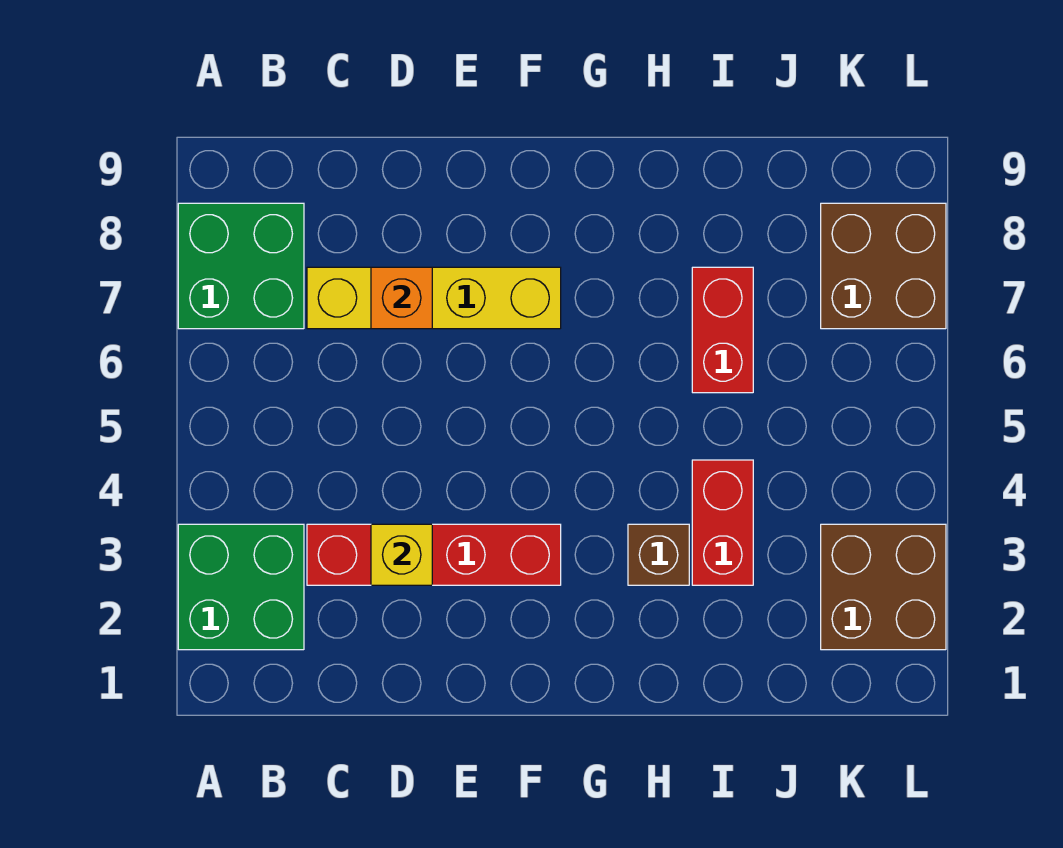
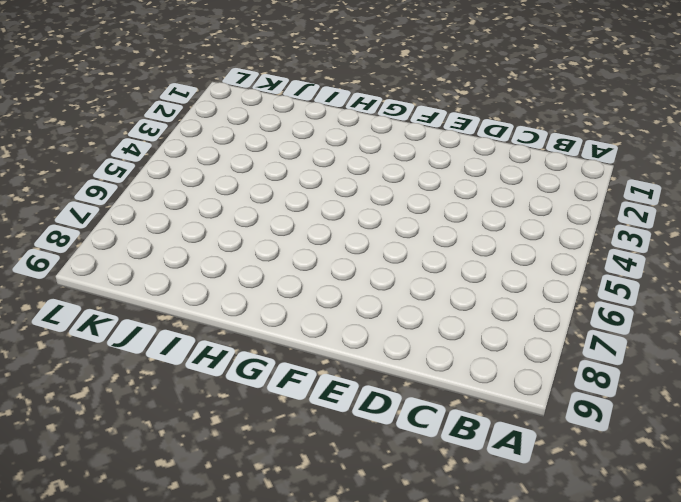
none -> green 2x2 brick [178,524,304,650]
none -> green 2x2 brick [178,203,304,329]

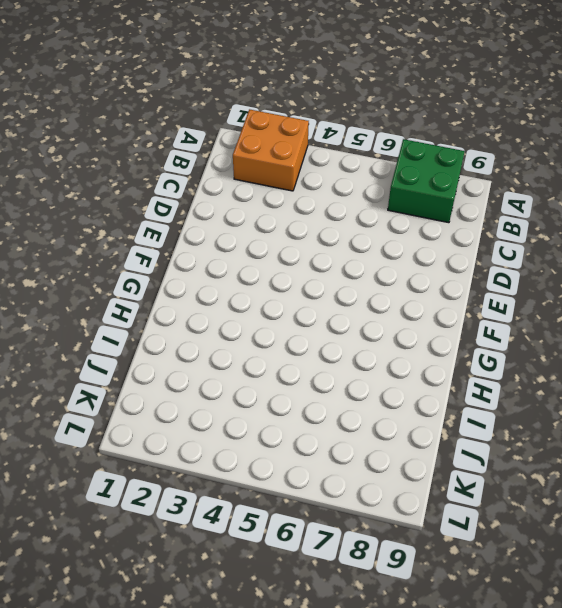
orange 2x2 brick [233,109,309,191] -> green 2x2 brick [178,524,304,650]
none -> red 1x4 brick [307,524,561,585]
none -> yellow 1x4 brick [307,267,561,329]

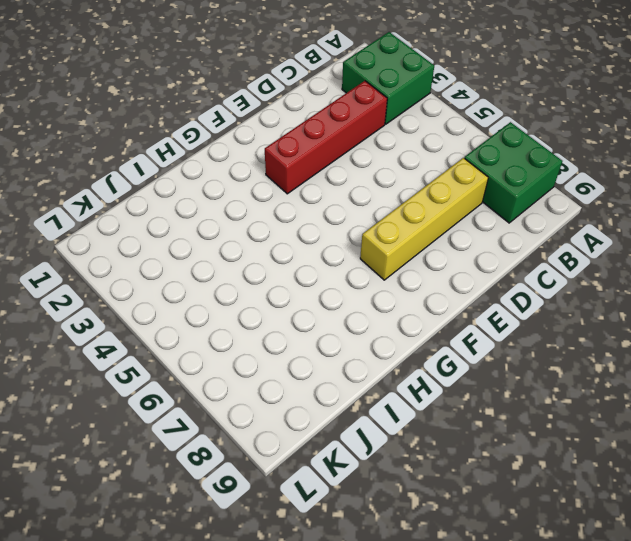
none -> brown 1x1 brick [628,524,689,585]
none -> red 1x2 brick [692,460,753,585]

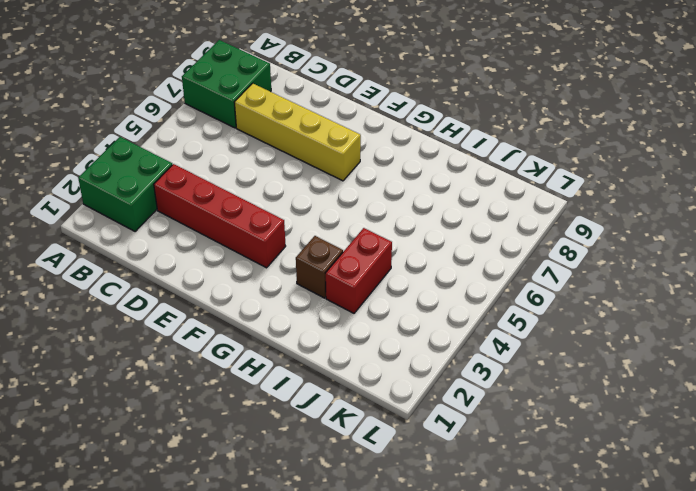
none -> red 1x2 brick [692,267,753,393]
none -> brown 2x2 brick [821,524,946,650]

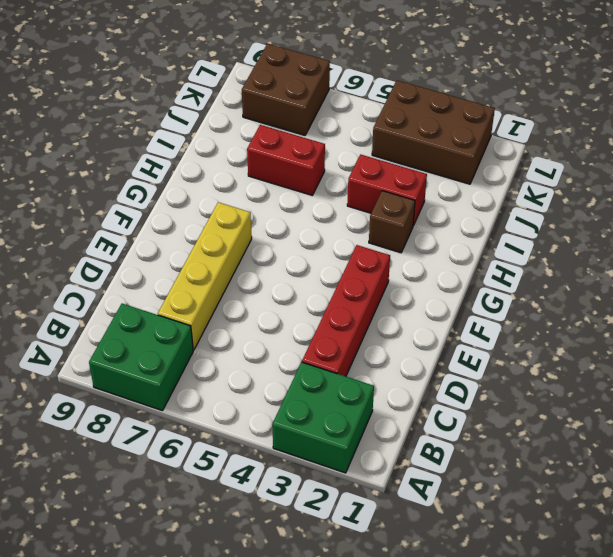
brown 2x3 brick [372,80,495,184] -> brown 2x2 brick [821,524,946,650]
none -> yellow 1x1 brick [371,524,432,585]
none -> orange 1x1 brick [371,267,432,329]

